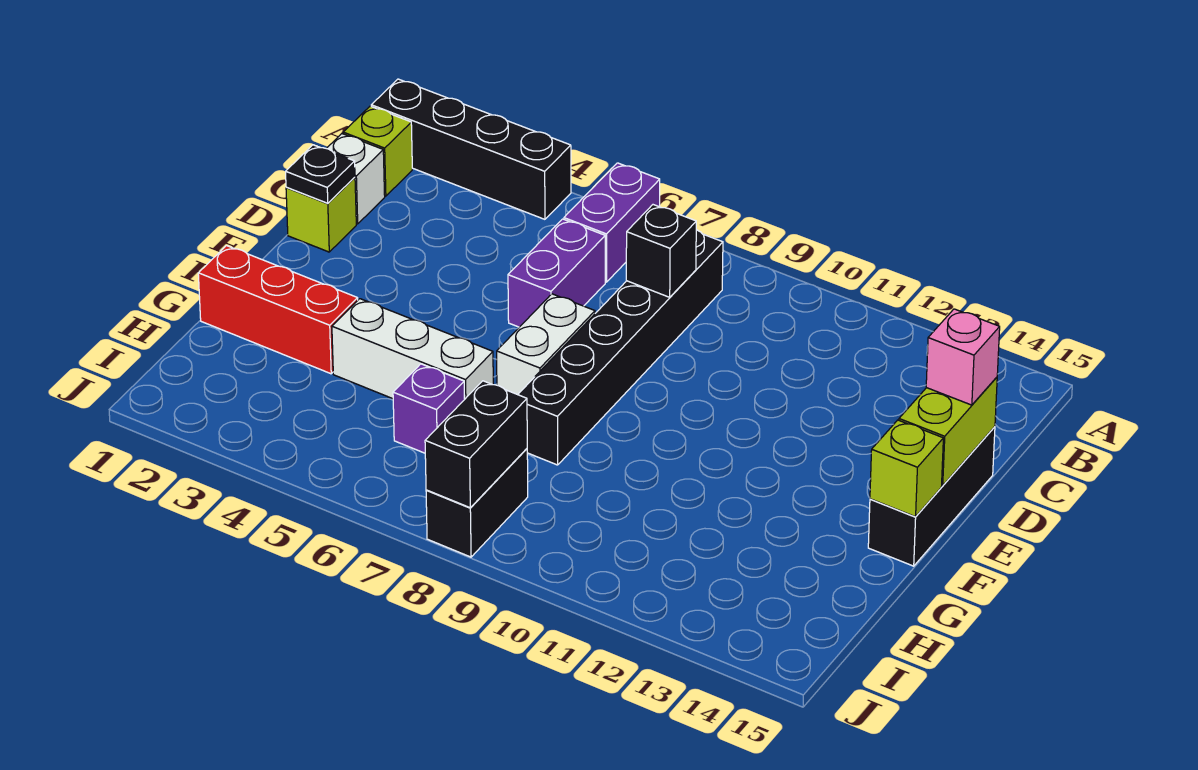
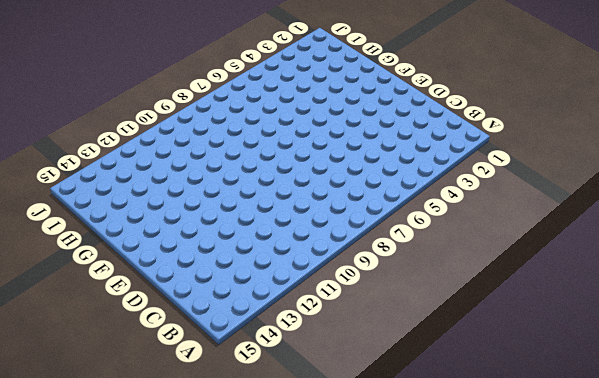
none -> black 1x4 brick [371,79,571,219]
none -> purple 1x2 brick [564,163,660,282]
none -> lime 1x1 brick [343,106,412,196]

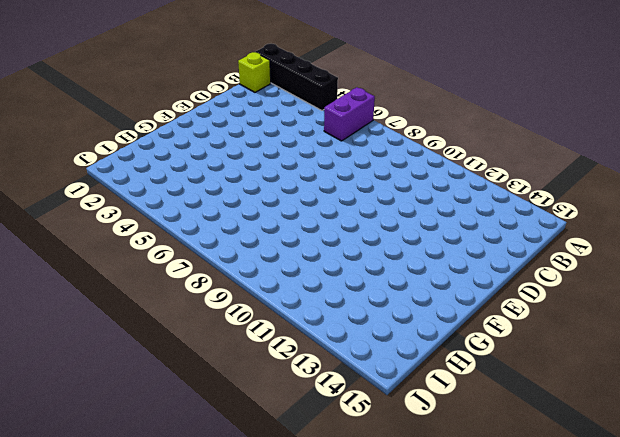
none -> black 1x6 brick [518,230,723,465]
none -> white 1x1 brick [326,134,385,224]
none -> purple 1x2 brick [508,219,605,327]

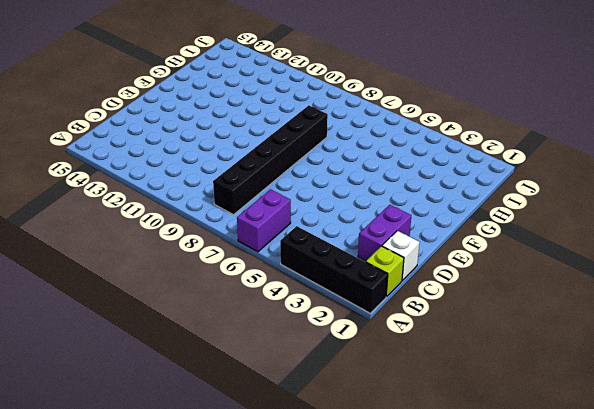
purple 1x2 brick [358,205,411,261] -> purple 1x2 brick moved to [508,219,605,327]
none -> lime 1x1 brick [286,177,356,252]
none -> black 1x3 brick [868,427,995,566]
none -> white 1x2 brick [497,294,595,395]

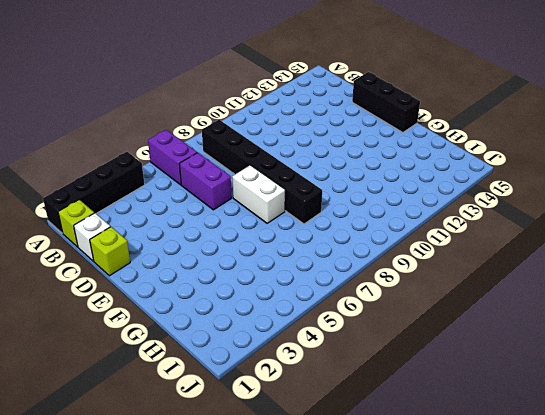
none -> red 1x3 brick [198,246,358,374]
none -> white 1x3 brick [332,299,493,399]
none -> purple 1x1 brick [393,364,465,453]

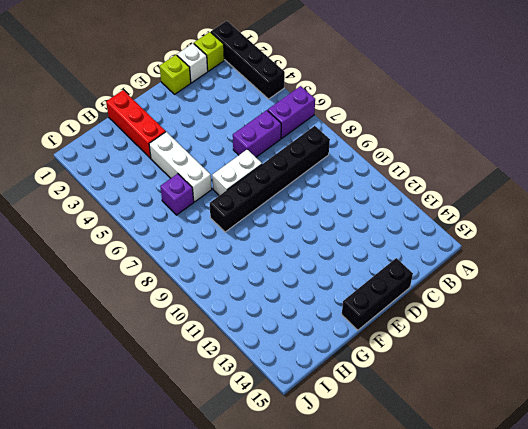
none -> black 1x2 brick [426,449,528,557]
none -> black 1x1 brick [626,205,696,297]
none -> black 1x1 plate [286,145,355,203]

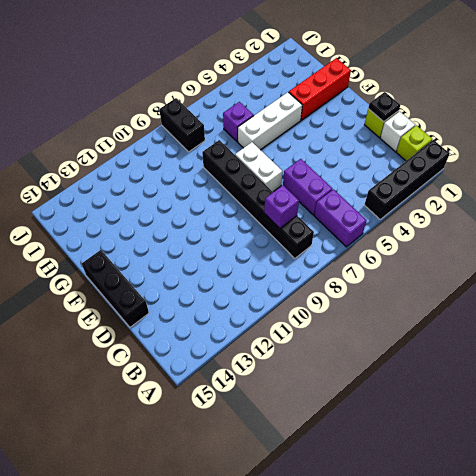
purple 1x1 brick [264,185,299,228] -> black 1x1 brick [626,205,696,297]
none -> lime 1x2 brick [899,377,997,486]
none -> lime 1x1 brick [870,420,943,517]
none -> black 1x2 brick [425,381,527,508]

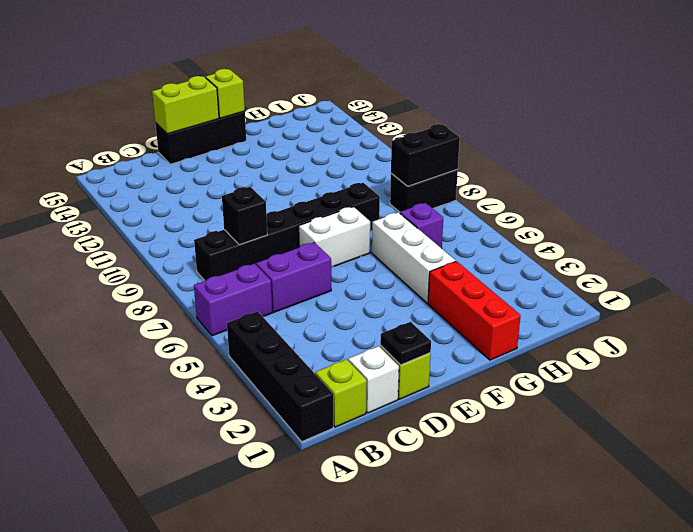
none -> pink 1x1 brick [926,309,1000,405]

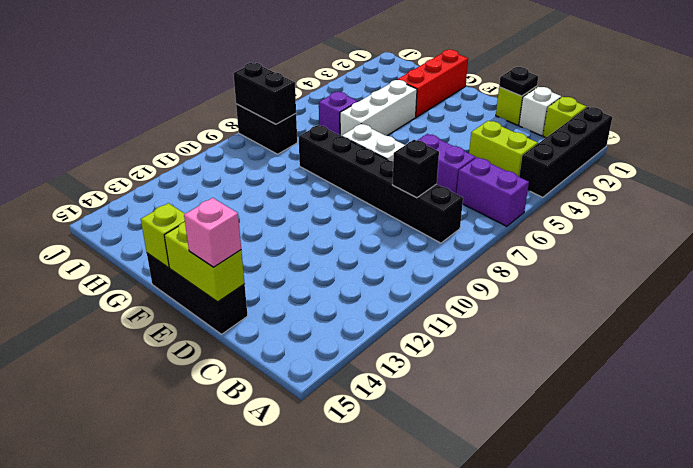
lime 1x2 brick [469,121,538,177] -> none

